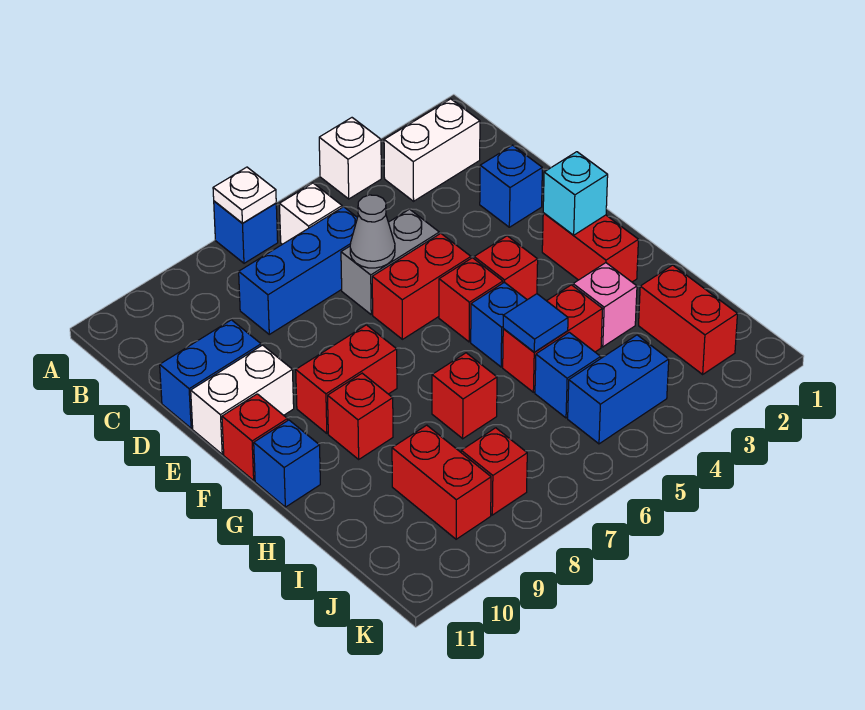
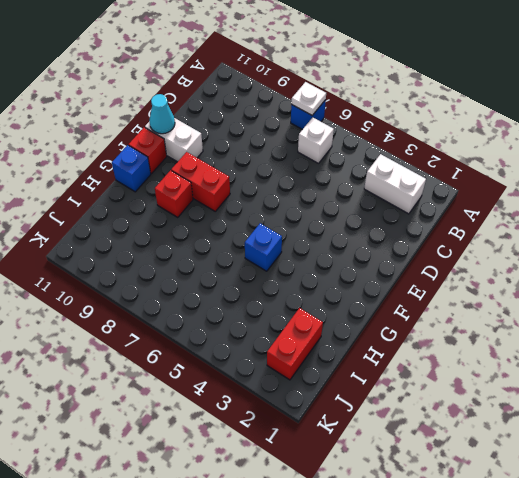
cyan 1x1 cone [149,94,175,134] -> none
none -> white 1x1 brick [319,118,381,199]
none -> blue 1x3 brick [239,207,357,334]
none -> blue 1x1 brick [480,145,542,227]
none -> grey 1x2 brick [341,209,439,314]

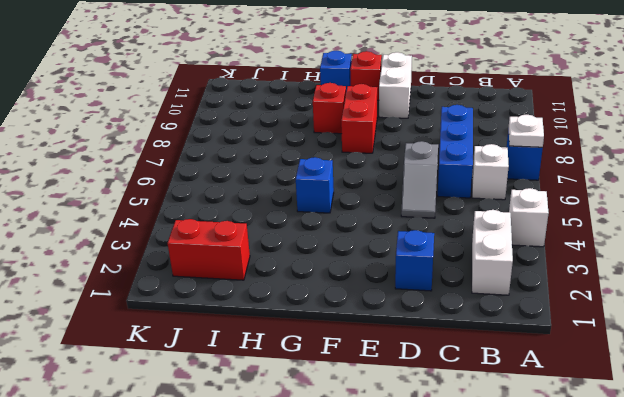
grey 1x2 slope [401,141,438,218] -> grey 1x2 brick [341,209,439,314]
none -> blue 1x2 brick [160,320,261,428]
none -> red 1x2 brick [372,233,471,339]
none -> red 1x2 brick [542,213,638,282]
none -> red 1x1 brick [474,236,538,300]

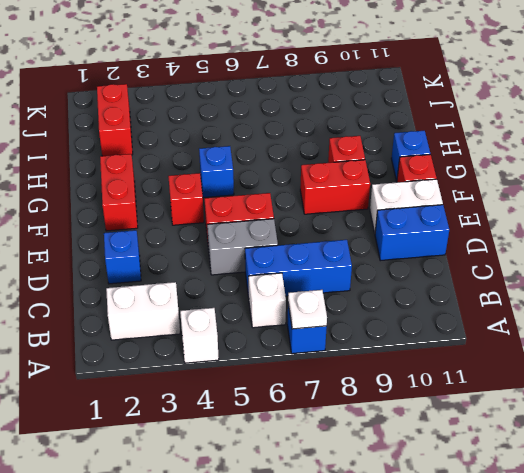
none -> red 1x1 brick [439,258,503,342]
none -> pink 1x1 brick [573,263,637,347]
none -> red 1x2 brick [503,285,602,392]
none -> red 1x1 brick [432,353,497,439]

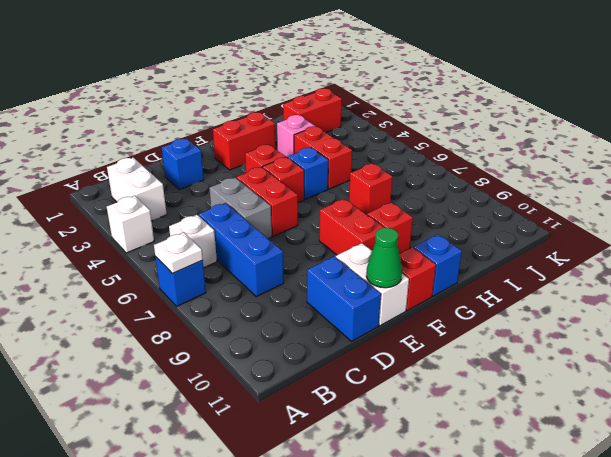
green 1x1 cone [366,228,402,288] -> none
none -> blue 1x1 brick [535,332,601,418]
none -> red 1x2 brick [392,425,491,539]
none -> blue 1x2 brick [568,335,669,444]
none -> red 1x1 brick [461,428,527,515]

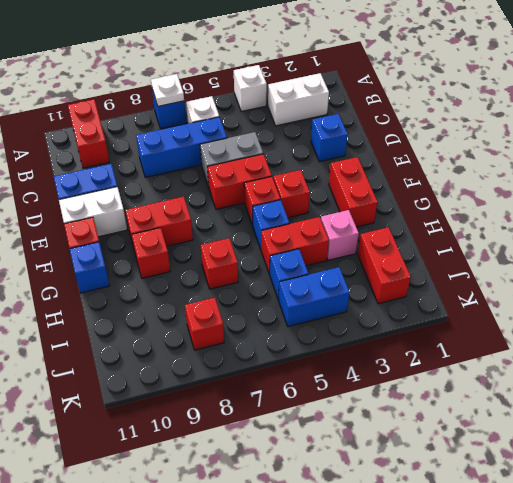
red 1x2 brick [68,99,110,168] -> red 1x2 brick moved to [392,425,491,539]
none -> grey 1x1 cone [350,195,395,268]
none -> cyan 1x1 brick [543,152,608,235]
none -> blue 1x1 tile [503,294,568,352]

